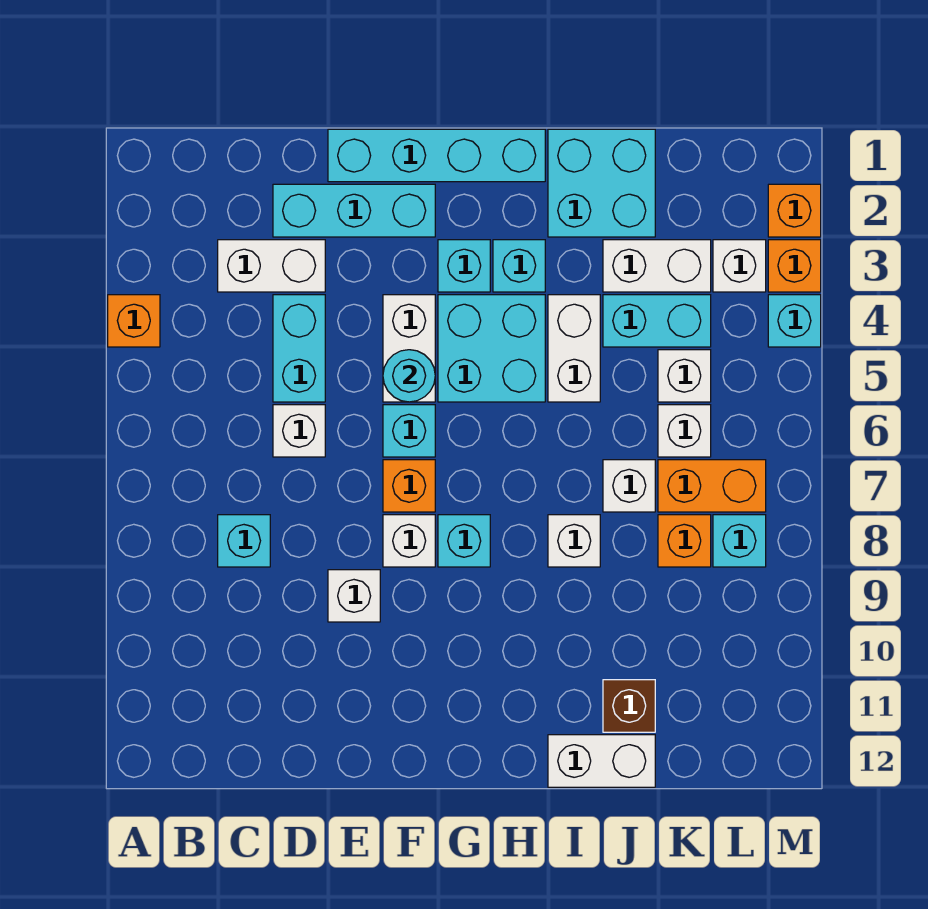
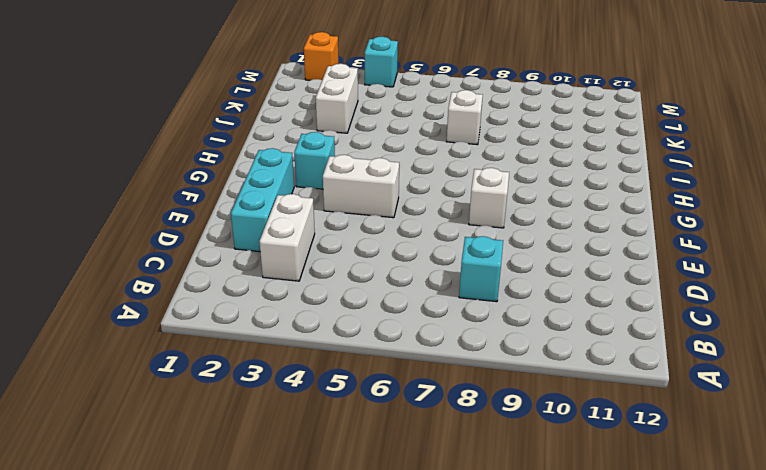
none -> orange 1x1 brick [108,295,160,347]
none -> cyan 1x2 brick [273,295,325,402]
none -> white 1x1 brick [273,405,325,457]
none -> cyan 1x4 brick [328,129,545,182]

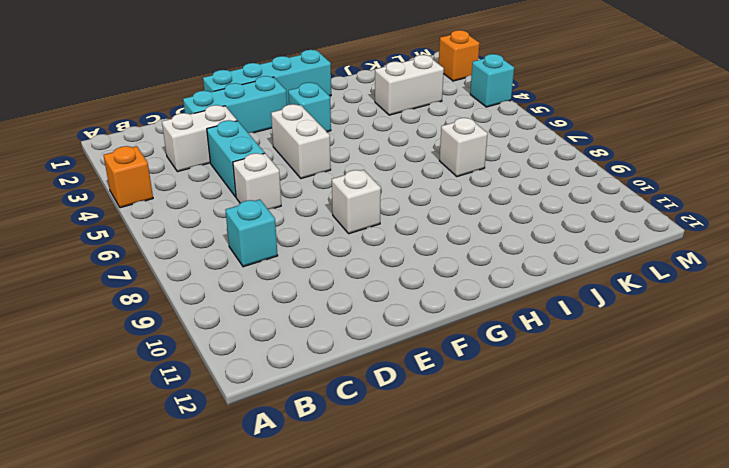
none -> white 1x1 brick [328,570,380,622]
none -> cyan 1x1 brick [383,405,435,457]
none -> orange 1x1 brick [383,460,435,512]
none -> cyan 2x2 brick [438,295,545,402]

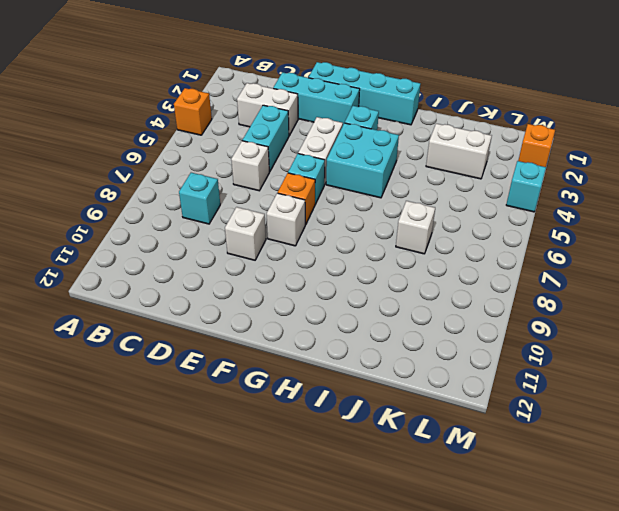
none -> cyan 1x1 brick [438,515,490,567]
none -> cyan 1x1 brick [493,240,545,292]
none -> cyan 2x2 brick [548,129,655,237]
none -> white 1x2 brick [548,295,600,402]

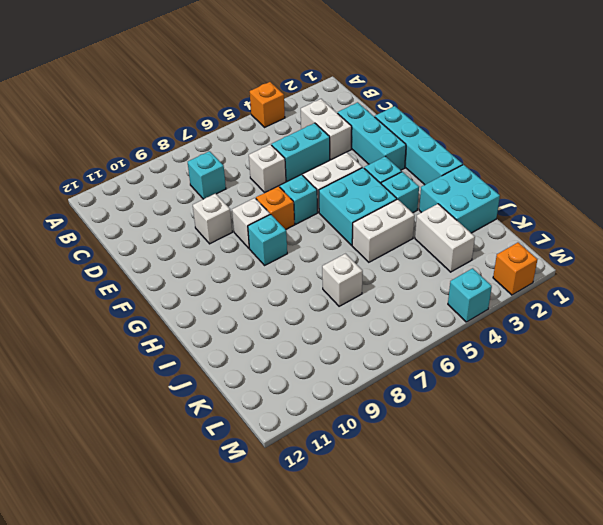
none -> white 1x1 brick [548,515,600,567]
none -> white 1x2 brick [548,735,655,787]
none -> cyan 1x2 brick [603,295,711,347]
none -> brown 1x1 brick [603,680,655,732]

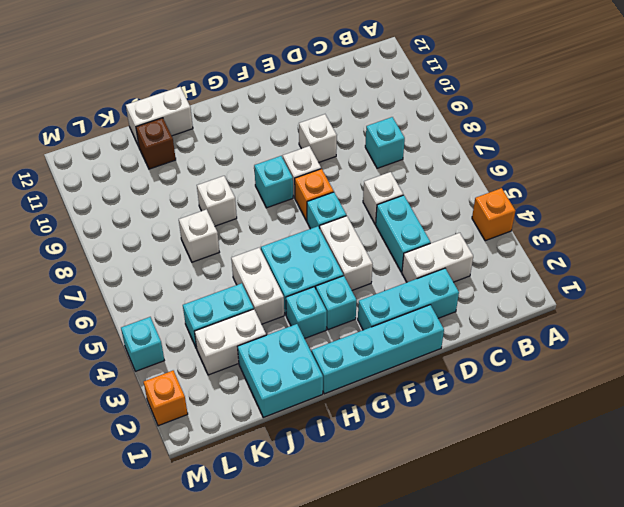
none -> white 1x1 brick [658,350,711,402]
none -> white 1x1 brick [658,405,711,457]
none -> orange 1x2 brick [658,460,766,512]
none -> orange 1x1 brick [658,515,711,567]

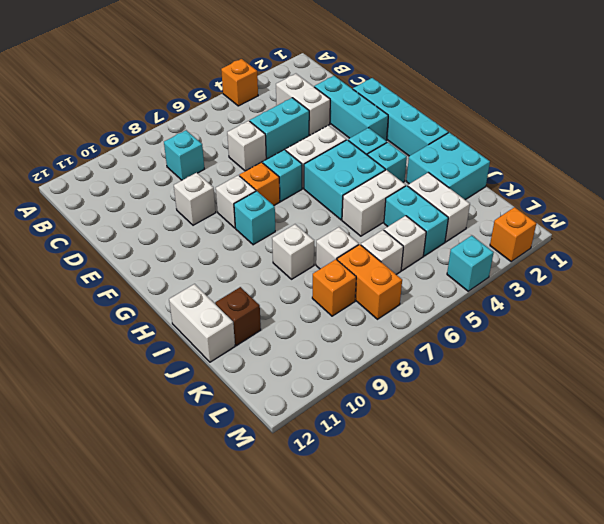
none -> white 1x1 brick [713,240,766,292]
none -> cyan 1x1 brick [713,515,766,567]
none -> orange 1x1 brick [768,240,821,292]
none -> cyan 1x1 round brick [383,350,435,402]

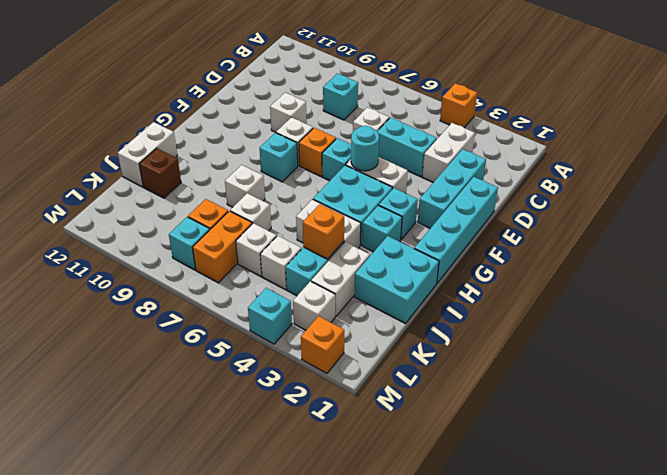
orange 1x1 brick [303,204,344,259] -> orange 1x1 brick moved to [768,240,821,292]

